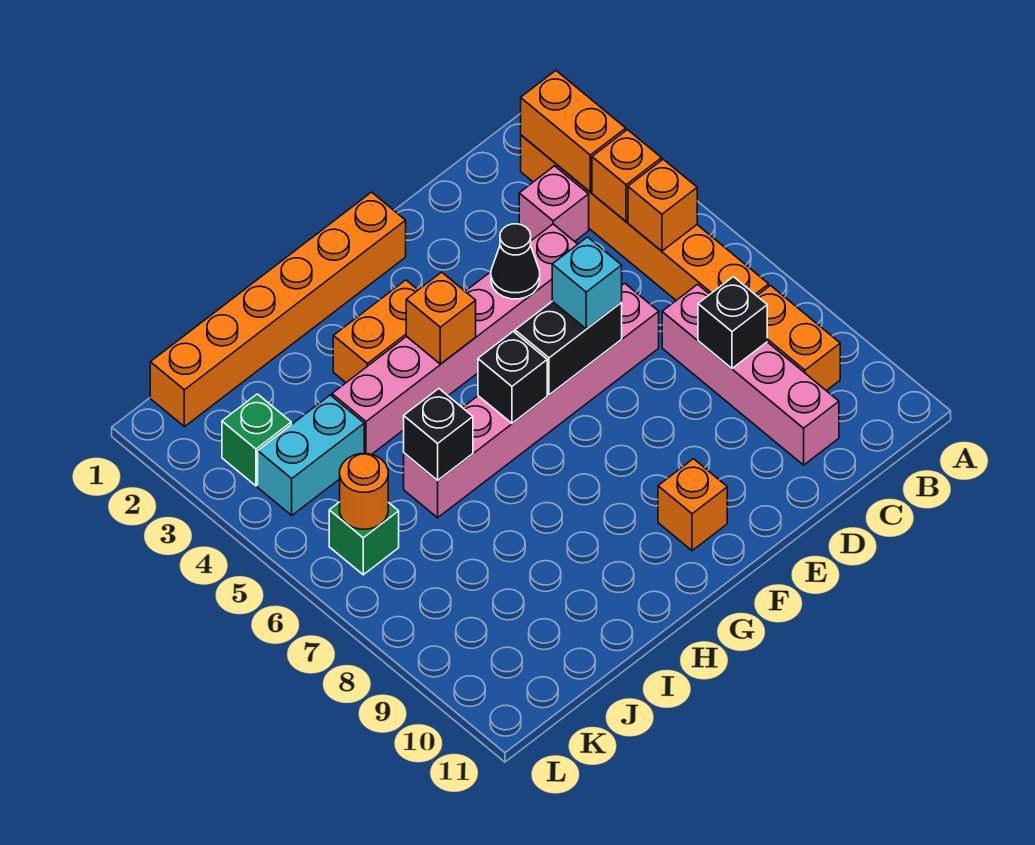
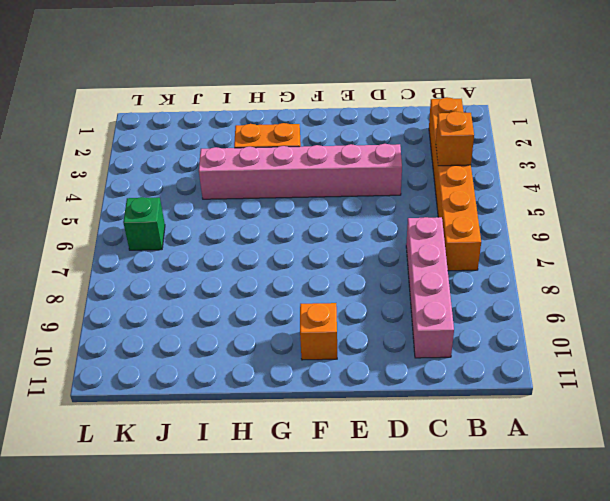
none -> orange 1x2 brick [757,286,840,391]
none -> pink 1x1 brick [519,166,589,242]
none -> pink 1x6 brick [404,283,659,518]

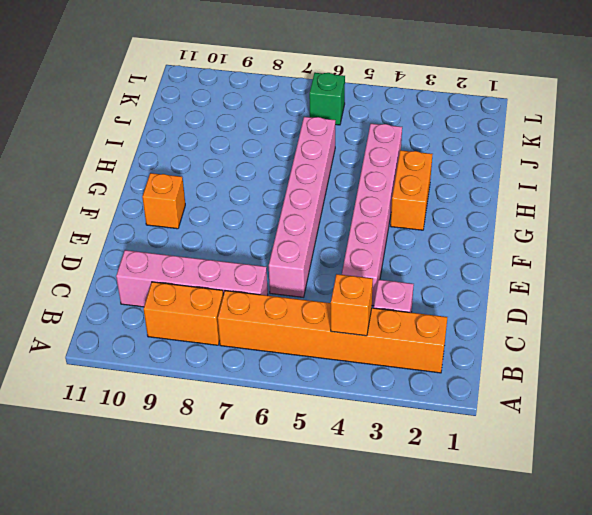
none -> orange 1x6 brick [150,192,406,427]
none -> cyan 1x2 brick [258,395,364,515]
none -> green 1x1 brick [222,394,291,486]

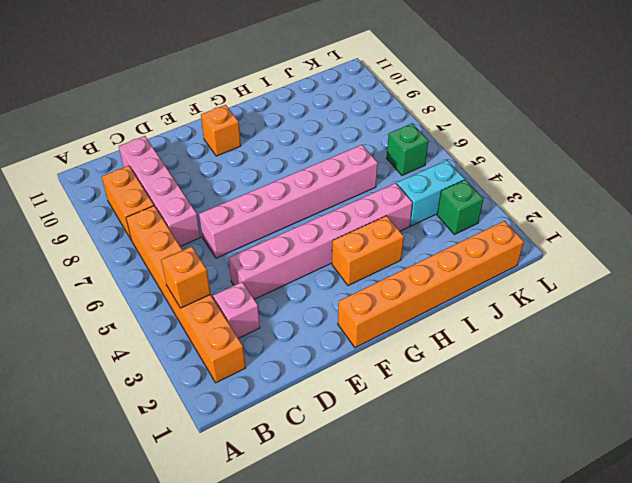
none -> orange 1x2 brick [521,71,626,192]
none -> orange 1x1 brick [628,159,697,251]
none -> black 1x1 brick [698,277,767,368]

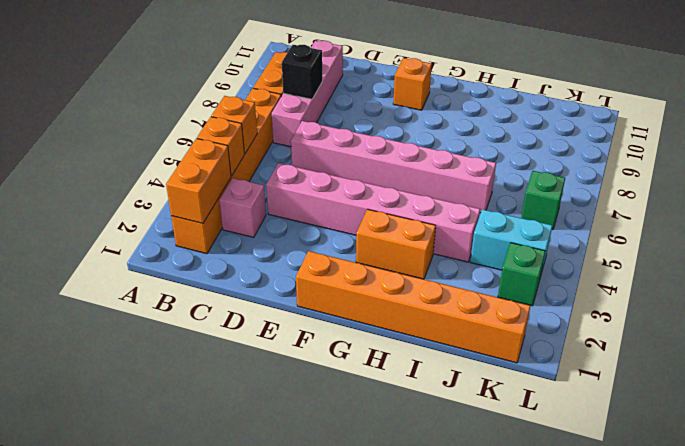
none -> black 1x1 cone [491,224,540,299]
none -> black 1x2 brick [515,301,622,395]
none -> orange 1x1 brick [406,272,476,364]

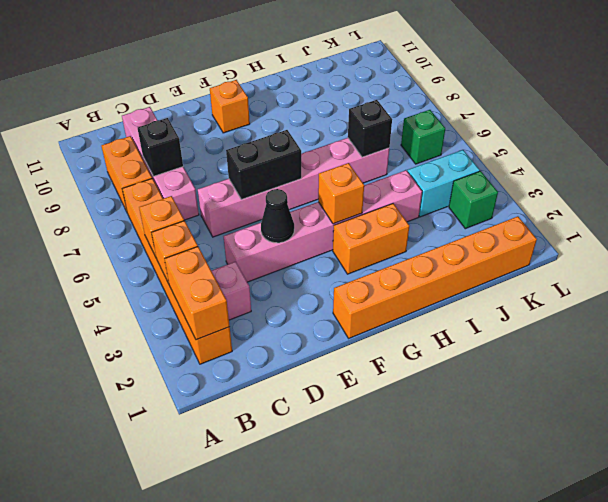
none -> black 1x1 brick [478,331,547,423]
none -> orange 1x1 round brick [340,454,388,529]
none -> cyan 1x1 brick [552,237,622,329]

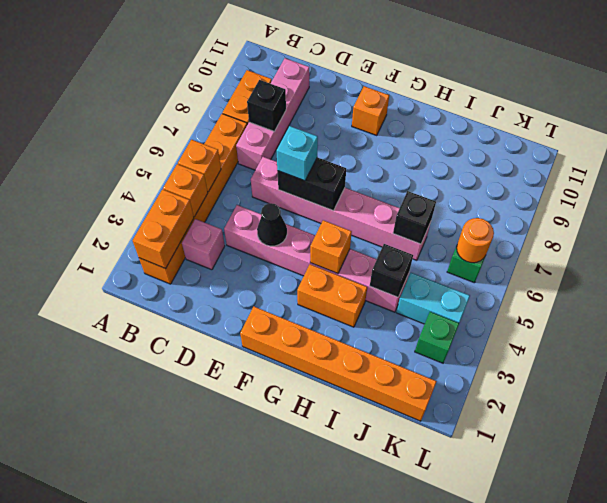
black 1x1 brick [370,244,413,297] -> black 1x1 brick moved to [478,331,547,423]

